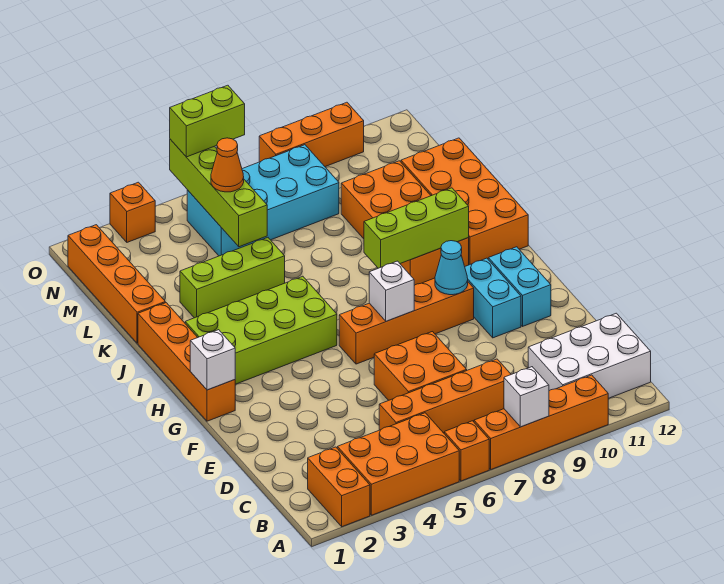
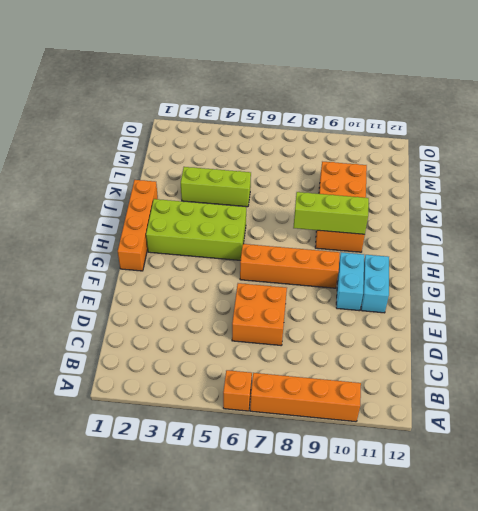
none -> orange 1x2 brick [308,447,370,527]
none -> orange 2x3 brick [337,413,459,515]
none -> white 2x3 brick [528,313,651,398]

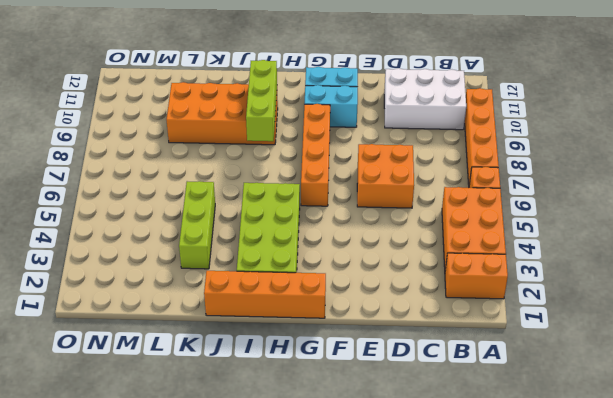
white 2x3 brick [384,68,466,130] -> white 2x3 brick turned to [528,313,651,398]
none -> orange 1x4 brick [379,359,511,433]
none -> orange 2x4 brick [401,138,528,265]
none -> orange 1x4 brick [68,225,165,343]

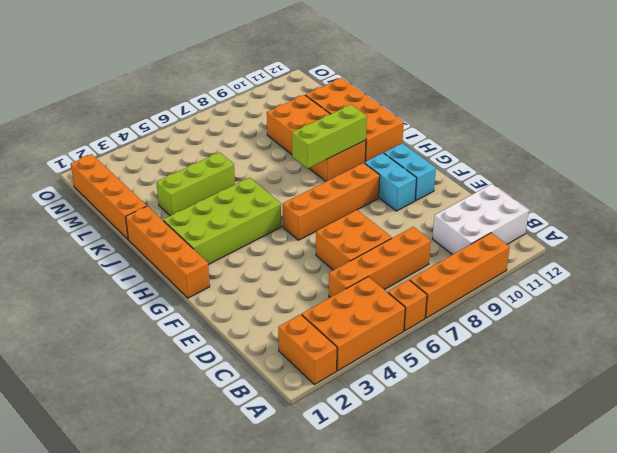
none -> cyan 2x4 brick [187,145,339,256]
none -> orange 1x1 brick [110,182,155,242]
none -> orange 1x3 brick [259,102,364,167]

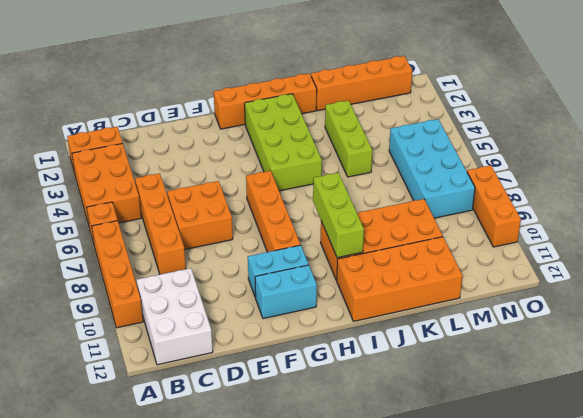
none -> orange 1x1 brick [110,182,155,242]
none -> white 1x1 brick [504,367,549,427]
none -> white 1x1 brick [190,330,235,390]

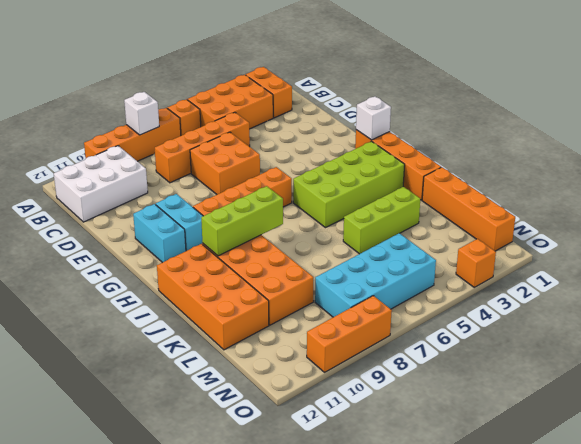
none -> white 1x1 brick [369,261,414,321]
none -> cyan 1x1 cone [435,241,468,295]
none -> lime 1x4 brick [170,139,267,247]

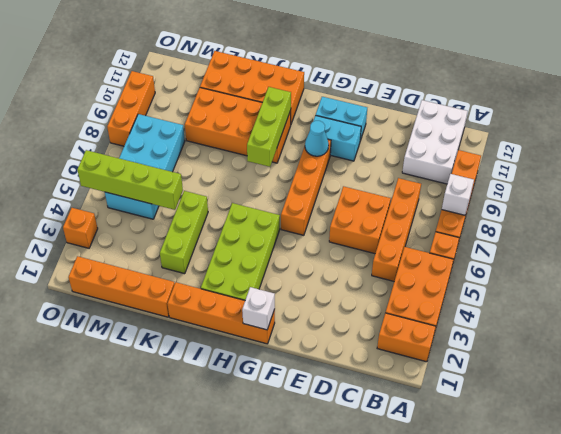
none -> white 1x1 brick [369,261,414,321]
none -> orange 1x1 cone [211,138,244,192]
none -> lime 1x2 brick [170,85,245,157]

